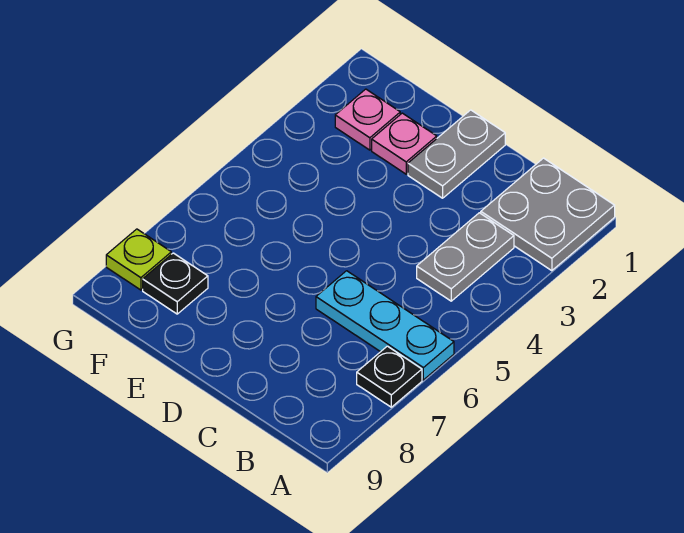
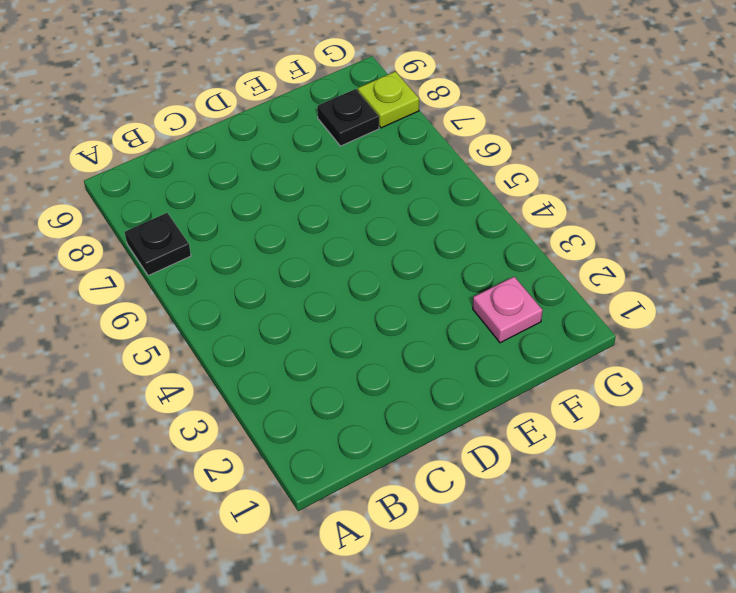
none -> grey 2x2 plate [481,158,615,271]
none -> cyan 1x3 plate [316,271,454,380]

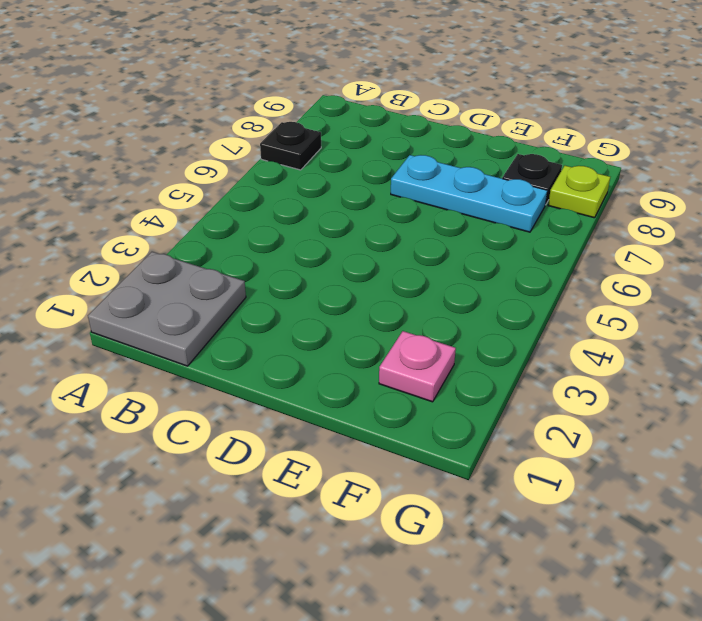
cyan 1x3 plate [391,155,547,232] -> cyan 1x3 plate moved to [316,271,454,380]
none -> grey 1x2 plate [417,213,514,301]
none -> grey 1x2 plate [408,110,505,198]

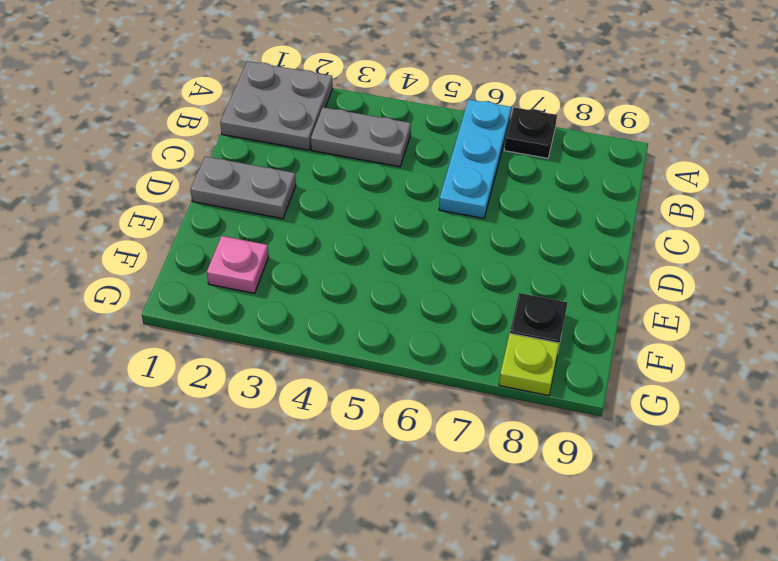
none -> pink 1x1 plate [372,113,437,174]

